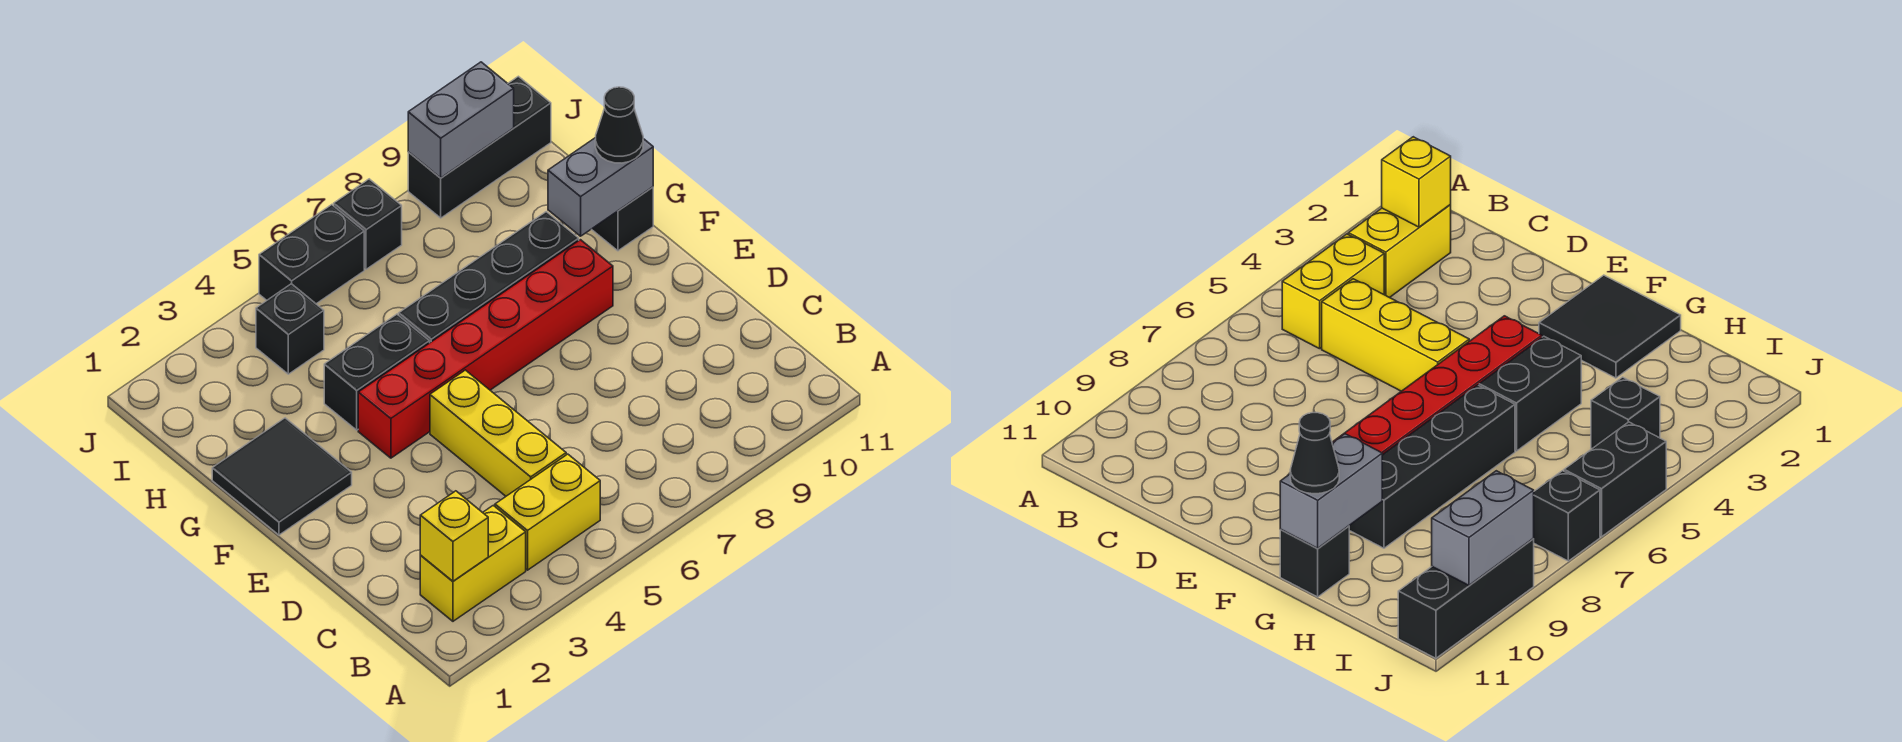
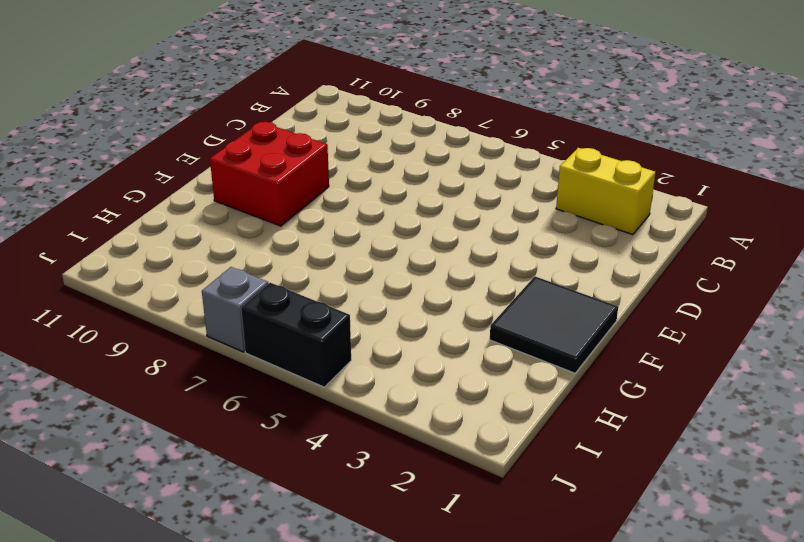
red 2x2 brick [210,122,329,226] -> red 1x6 brick [358,240,613,458]
grey 1x1 brick [202,267,268,352] -> black 1x1 brick [334,179,402,269]
none -> yellow 1x2 brick [495,454,600,570]
none -> yellow 1x3 brick [430,370,566,496]
none -> black 1x2 brick [324,314,430,430]

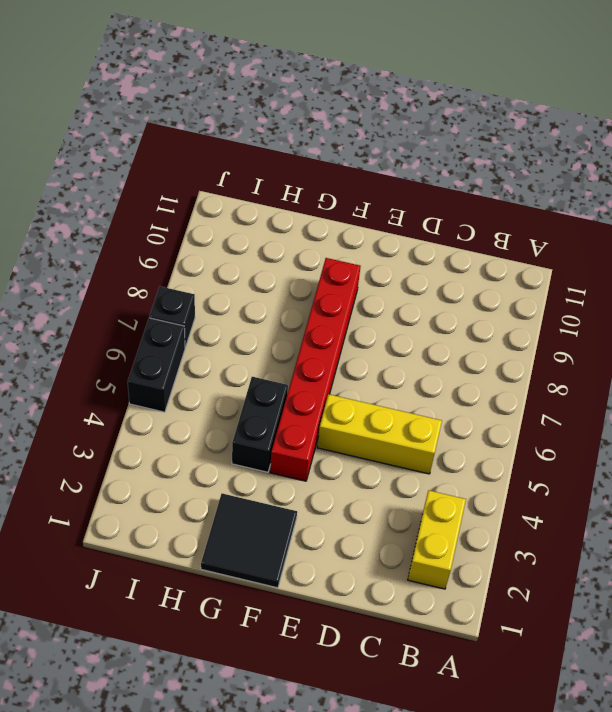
none -> yellow 1x2 brick [495,454,600,570]
none -> black 1x4 brick [399,212,579,342]
none -> black 1x1 brick [592,187,653,251]

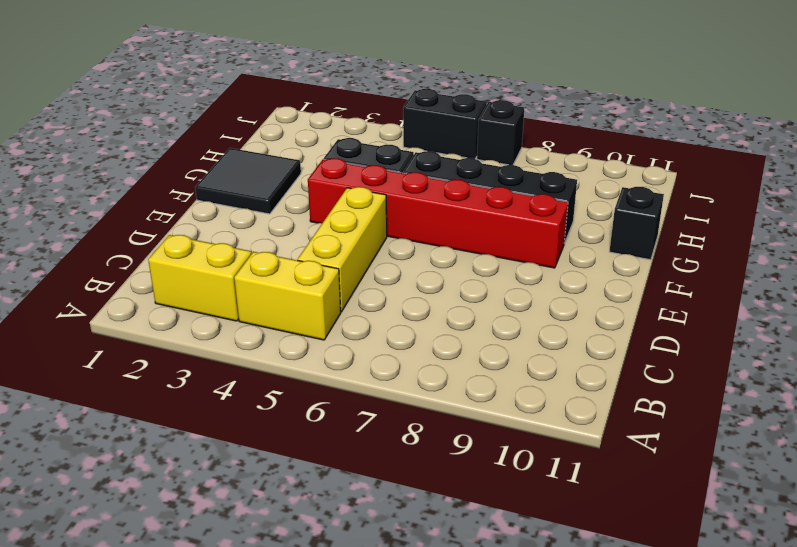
none -> black 1x1 brick [256,284,324,374]
none -> black 1x3 brick [408,76,551,218]
none -> yellow 1x1 brick [420,491,488,581]

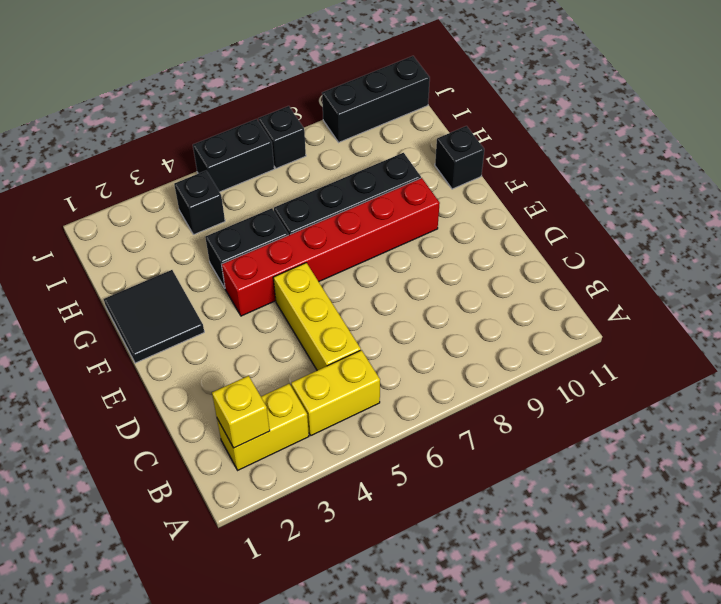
none -> grey 1x2 brick [548,138,653,236]
none -> grey 1x2 brick [408,62,514,178]
none -> black 1x1 cone [595,87,643,163]

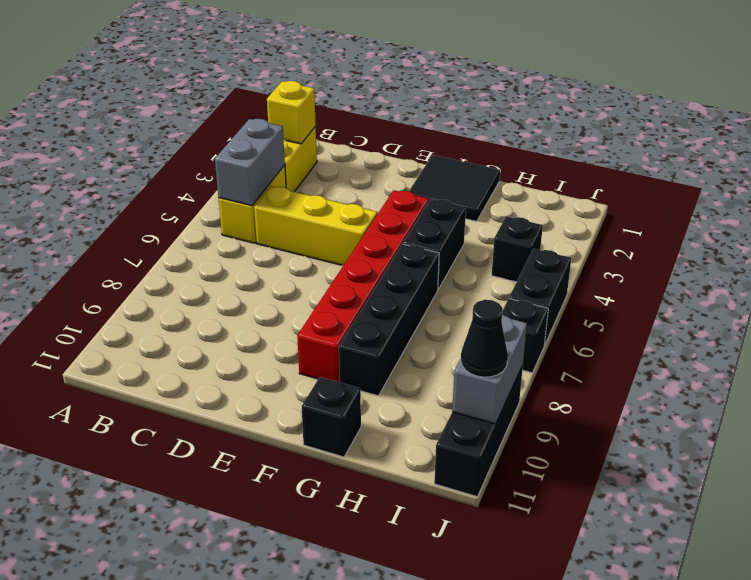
grey 1x2 brick [215,119,285,206] -> grey 1x2 brick moved to [548,138,653,236]
black 1x1 cone [461,300,508,377] -> black 1x1 cone moved to [595,87,643,163]

